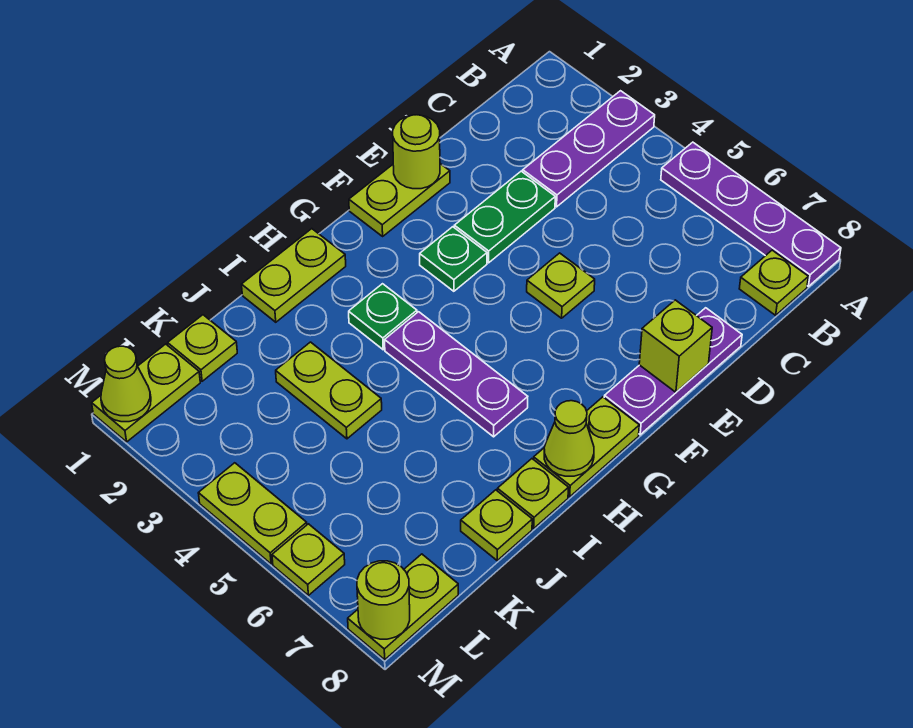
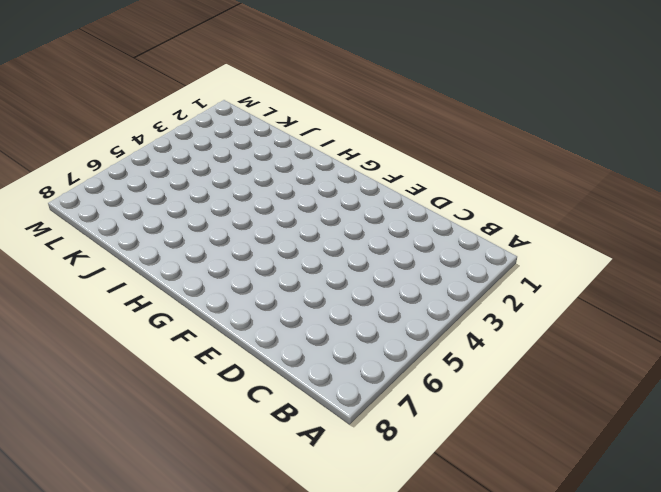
none -> purple 1x3 plate [523,91,655,207]
none -> purple 1x4 plate [661,142,841,286]
none -> lime 1x1 plate [739,250,808,315]

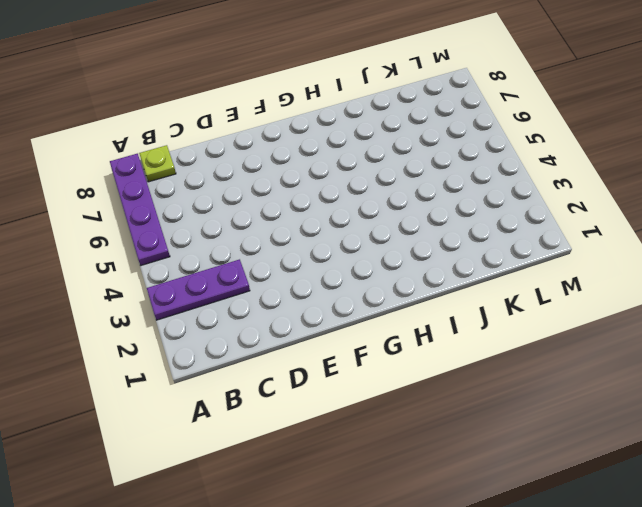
none -> green 1x2 plate [454,171,555,263]
none -> purple 1x3 plate [604,308,742,435]
none -> lime 1x2 plate [349,164,450,236]

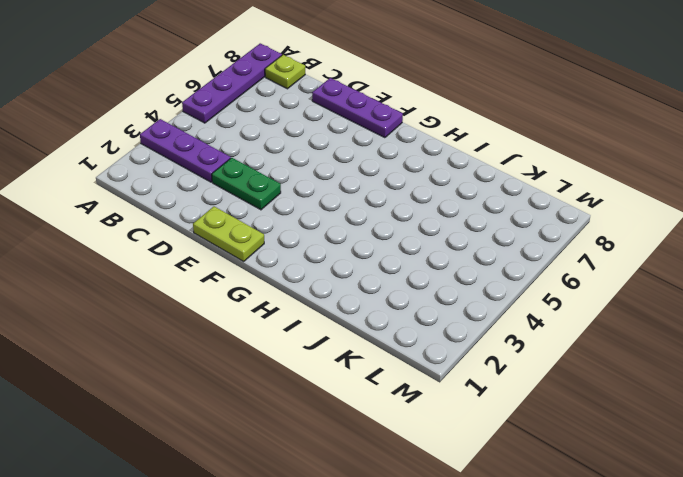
none -> lime 1x1 plate [527,253,595,318]
none -> green 1x1 plate [420,227,487,291]
none -> lime 1x2 plate [534,397,639,497]

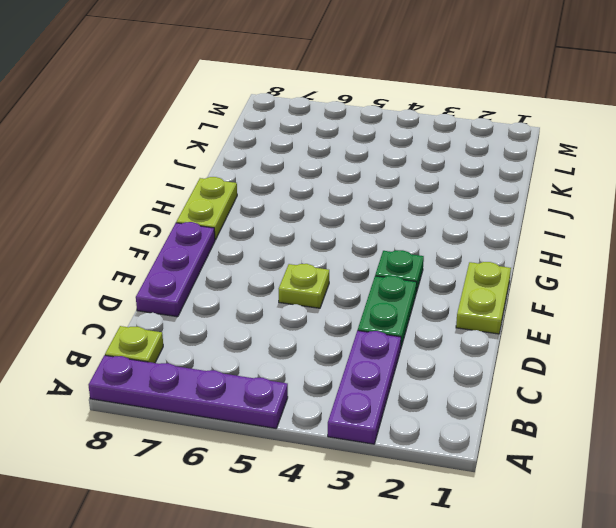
none -> lime 1x2 plate [242,229,346,322]
none -> green 1x1 plate [349,284,417,350]
none -> purple 1x3 plate [385,312,528,437]

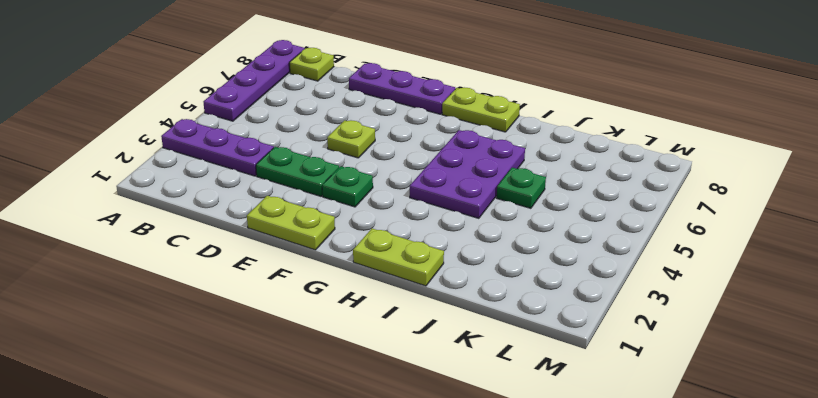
purple 2x3 plate [410,130,525,218] -> purple 1x3 plate [385,312,528,437]
green 1x1 plate [497,168,546,208] -> green 1x1 plate moved to [349,284,417,350]
none -> lime 1x1 plate [497,459,569,528]
none -> lime 1x2 plate [276,342,382,439]
none -> lime 1x1 plate [461,490,532,560]

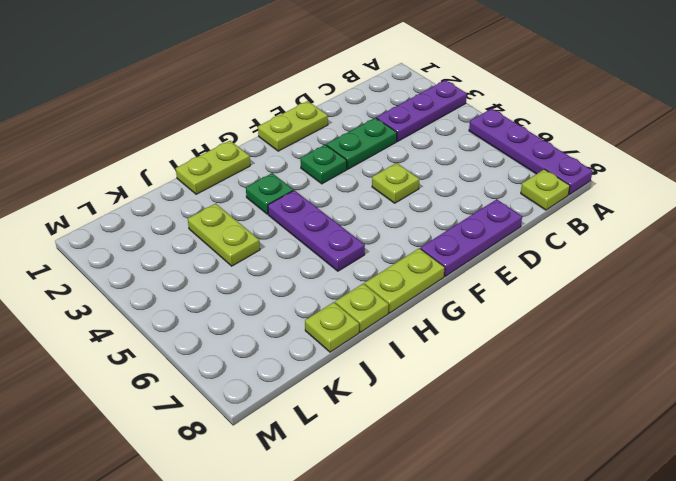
none -> lime 1x1 plate [168,315,237,381]
none -> lime 1x2 plate [92,344,200,442]
none -> lime 1x2 plate [348,554,458,660]

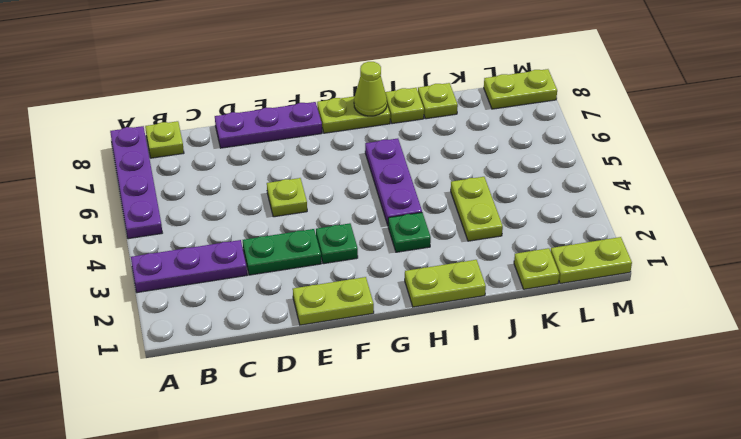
none -> lime 1x2 plate [198,463,307,564]
none -> lime 1x1 plate [272,524,345,595]
none -> lime 1x1 round brick [393,115,440,189]

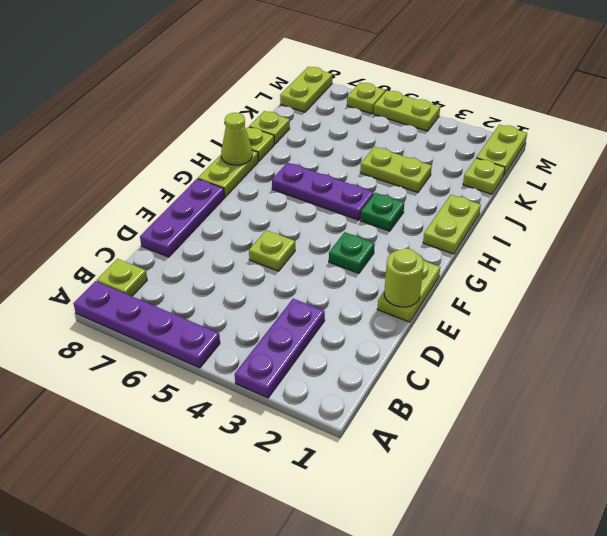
none -> green 1x2 plate [454,171,555,263]
none -> lime 1x1 brick [639,300,712,392]
none -> lime 1x1 cone [101,346,151,422]

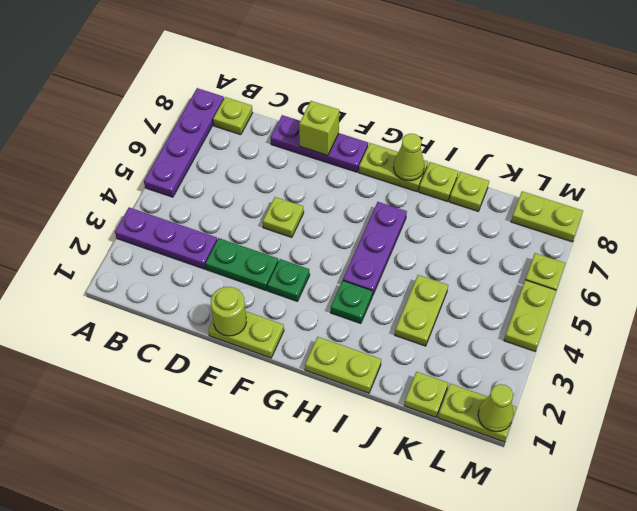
none -> lime 1x1 round brick [357,561,410,639]

